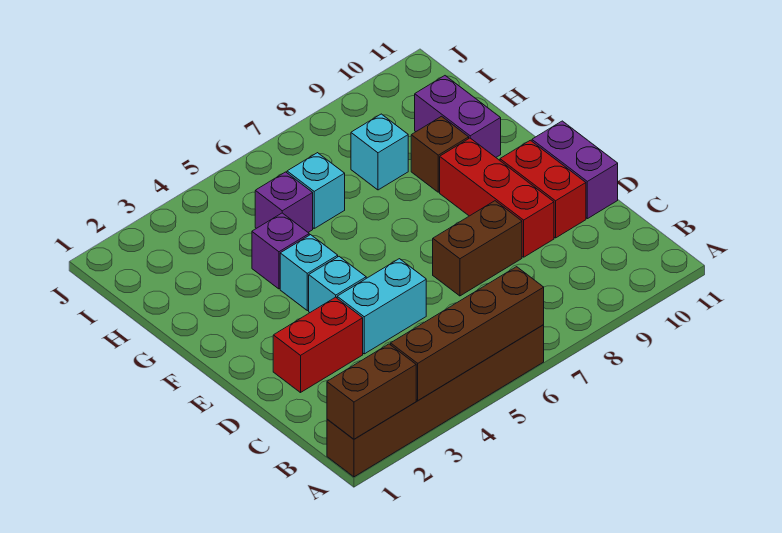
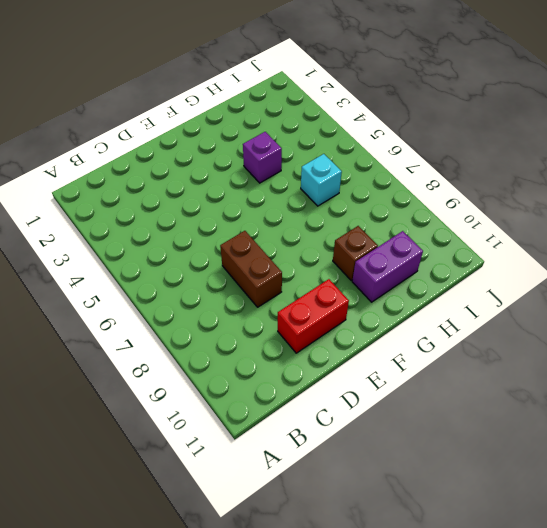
none -> brown 1x6 brick [327,325,544,477]
none -> red 1x2 brick [273,297,363,393]
none -> cyan 1x2 brick [337,259,426,354]

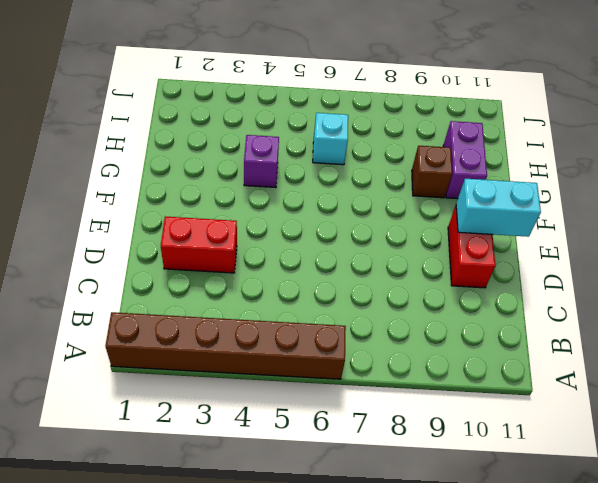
cyan 1x2 brick [456,179,541,237] -> cyan 1x2 brick moved to [337,259,426,354]
none -> brown 1x2 brick [433,201,522,296]
none -> red 1x3 brick [440,138,554,257]
none -> purple 1x2 brick [532,121,618,219]

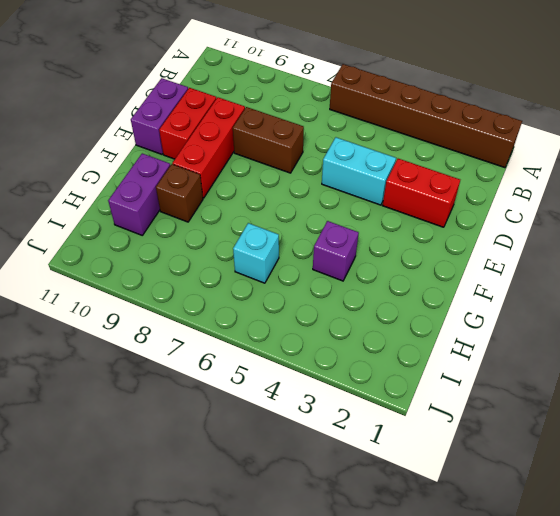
none -> cyan 1x1 brick [309,257,366,312]
none -> cyan 1x1 brick [280,235,338,311]
none -> purple 1x1 brick [255,172,313,232]

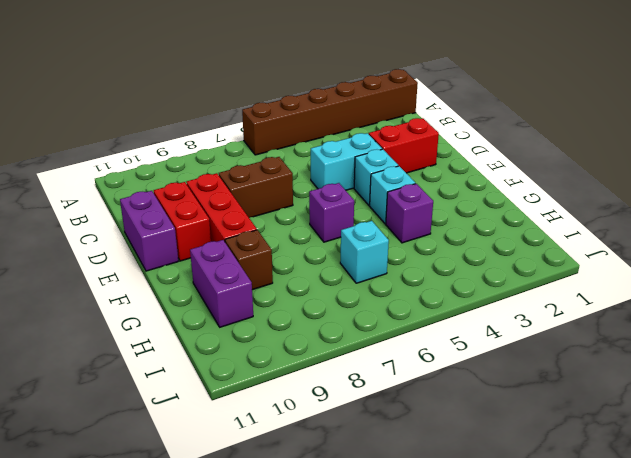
purple 1x1 brick [309,183,354,242] -> purple 1x1 brick moved to [255,172,313,232]
none -> cyan 1x1 brick [351,114,408,190]
none -> brown 1x2 brick [327,344,416,439]
none -> brown 1x4 brick [391,267,544,400]

